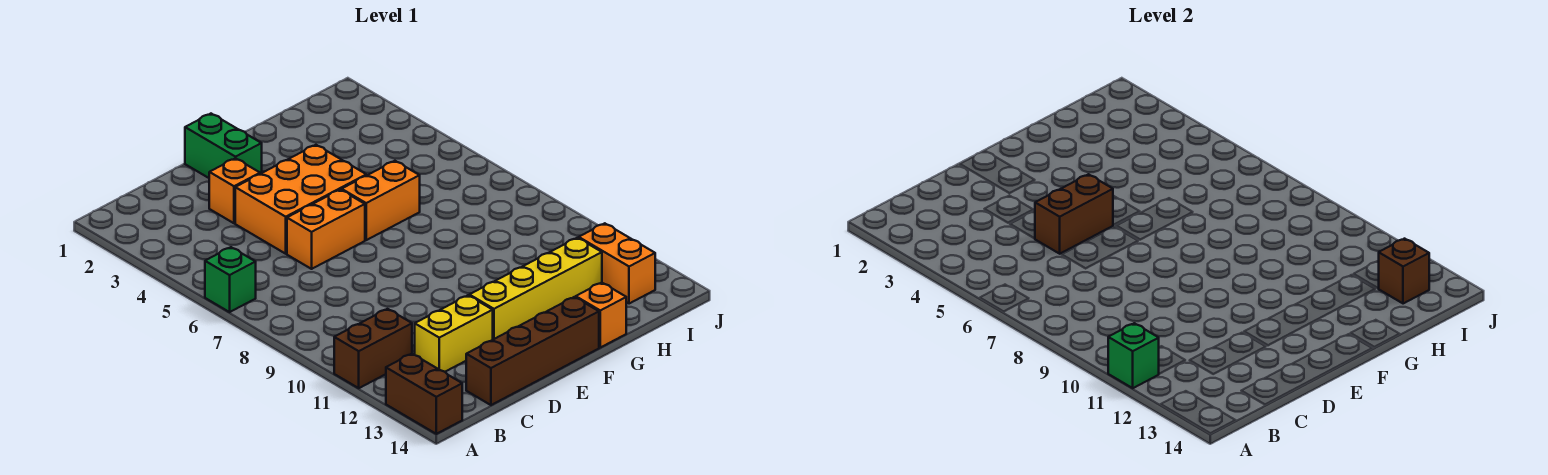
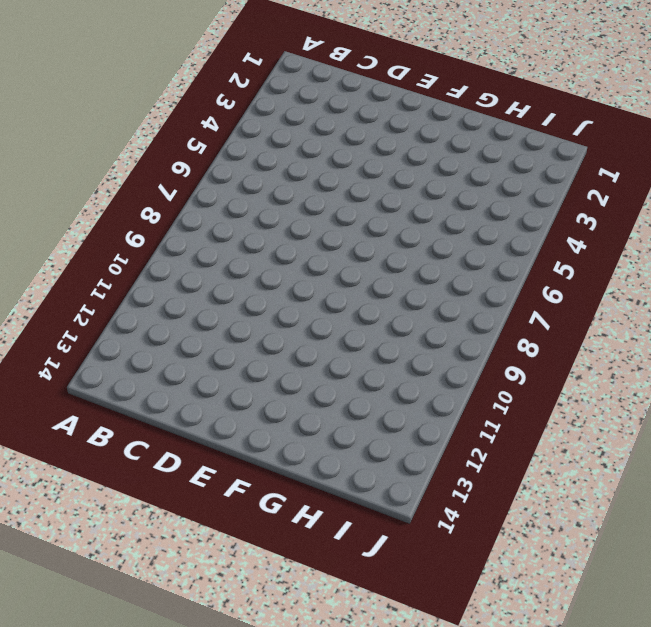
none -> green 1x1 brick [205,247,256,312]
none -> brown 1x2 brick [334,309,412,388]
none -> brown 1x2 brick [386,354,462,434]

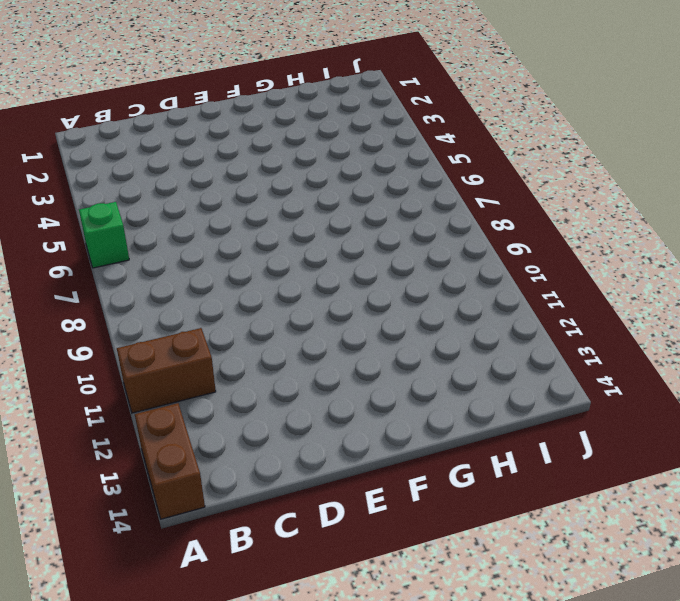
none -> yellow 1x2 brick [415,295,493,372]
none -> brown 1x4 brick [466,297,599,405]
none -> orange 1x1 brick [209,158,260,223]

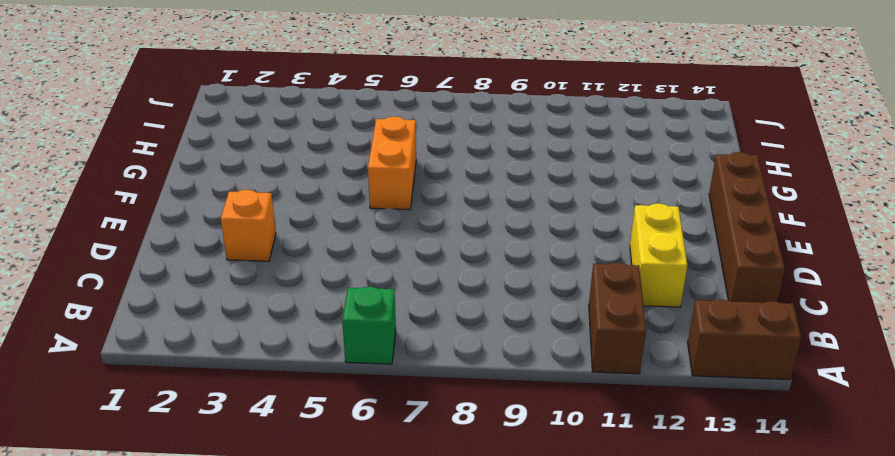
none -> orange 2x3 brick [235,145,366,254]
none -> orange 1x2 brick [287,190,365,269]
none -> green 1x2 brick [185,114,262,178]

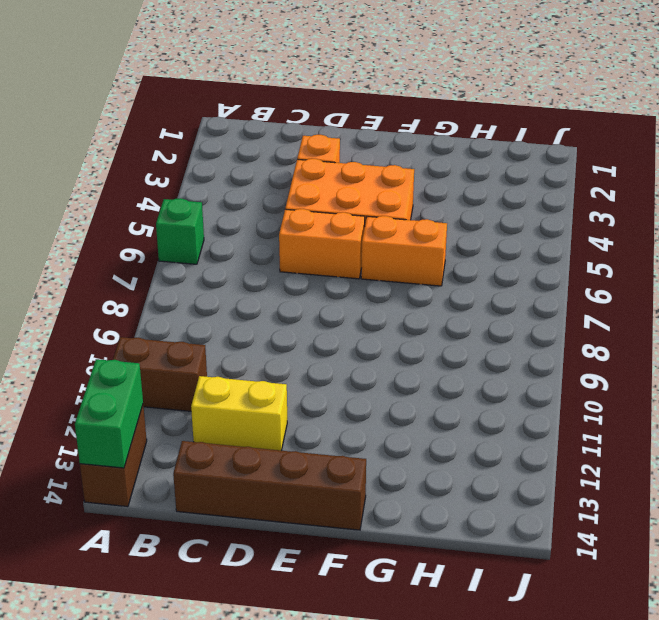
green 1x2 brick [75,359,143,468] -> green 1x2 brick moved to [185,114,262,178]
none -> yellow 1x4 brick [469,238,602,339]
none -> orange 1x1 brick [576,283,626,347]
none -> orange 1x2 brick [579,223,655,304]

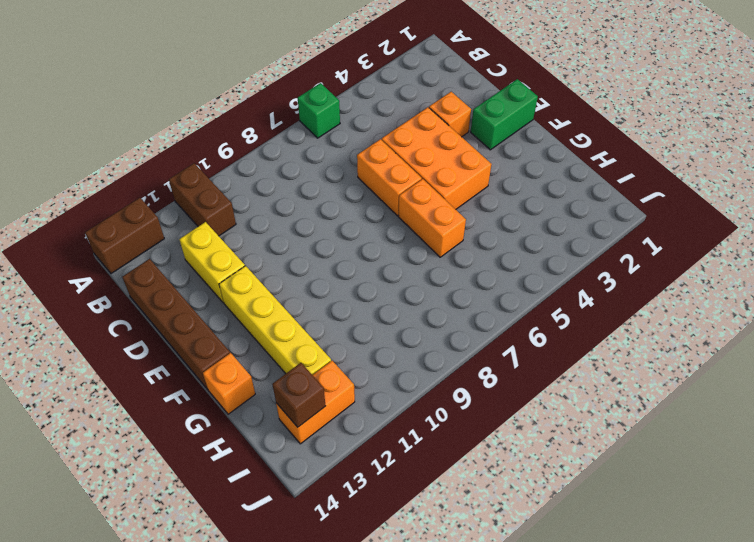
none -> green 1x1 brick [1108,323,1159,388]
none -> brown 1x2 brick [1035,174,1113,254]

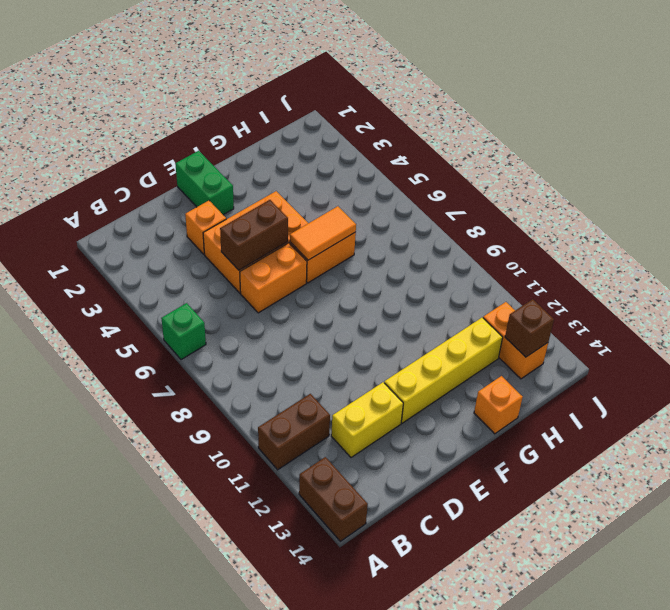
orange 1x2 tile [290,206,356,260] -> none
none -> brown 1x4 brick [466,297,599,405]
none -> green 1x1 brick [1108,323,1159,388]

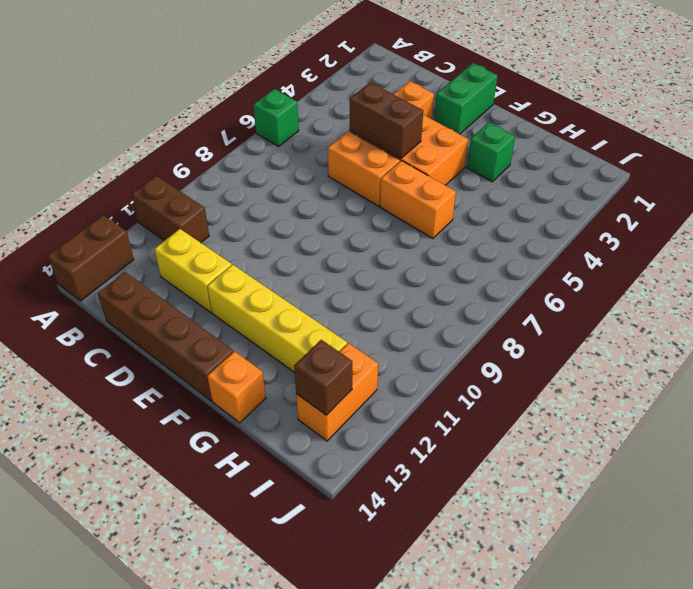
green 1x1 brick [467,122,515,182] -> green 1x1 brick moved to [1108,323,1159,388]

